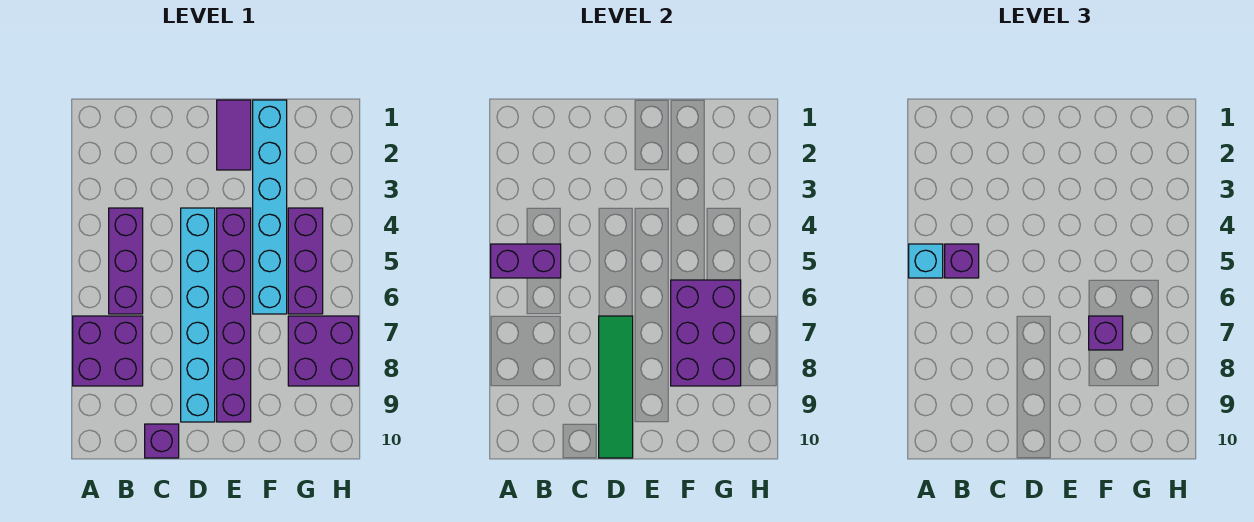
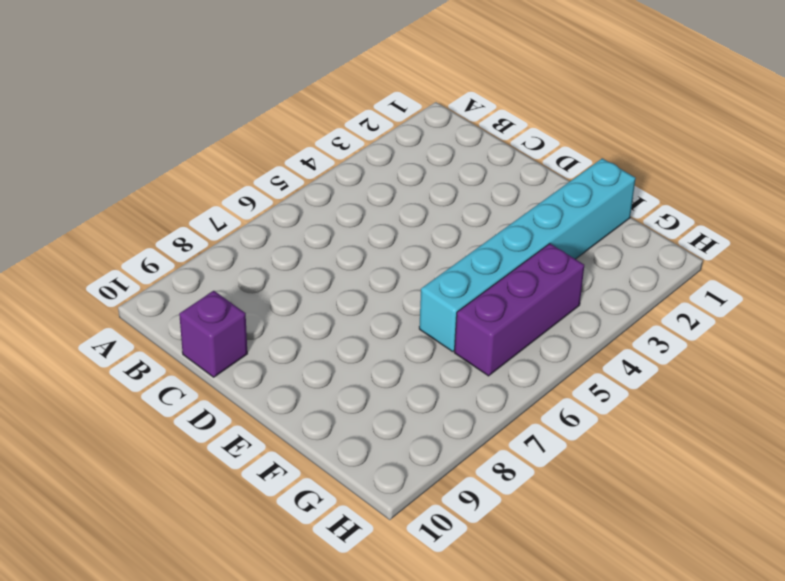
none -> purple 2x2 brick [73,316,143,386]
none -> purple 1x3 brick [109,208,143,314]
none -> cyan 1x6 brick [181,208,215,422]

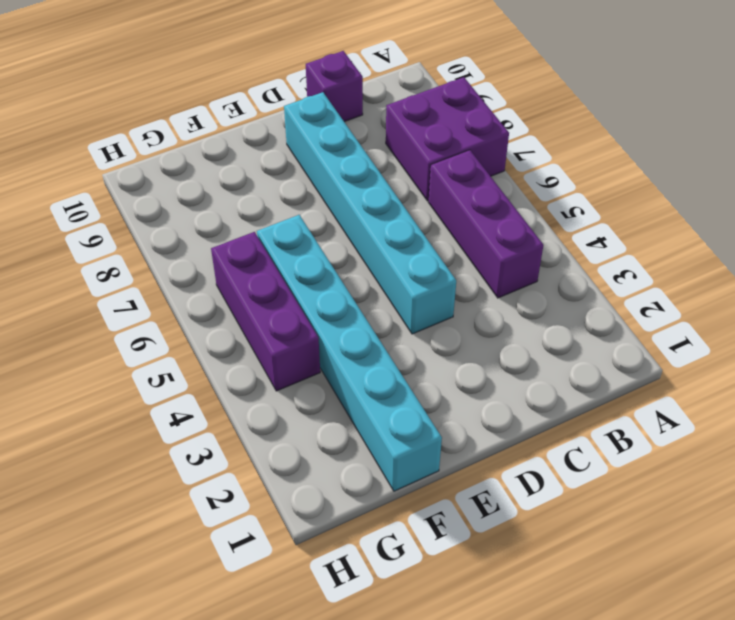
none -> purple 1x2 tile [217,100,251,170]
none -> purple 1x6 brick [217,208,251,422]
none -> purple 2x2 brick [288,316,359,386]

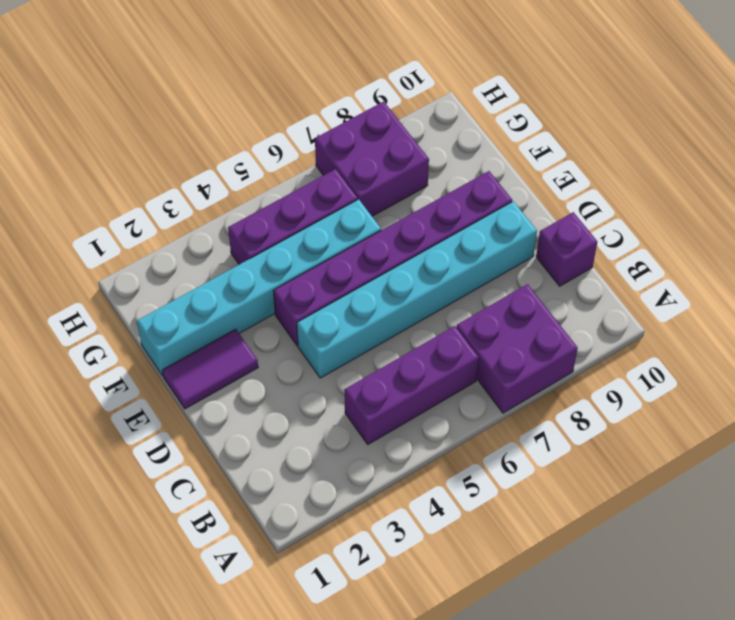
none -> purple 1x2 brick [491,244,561,278]
none -> green 1x4 tile [599,316,633,458]
none -> purple 2x3 brick [671,280,741,386]

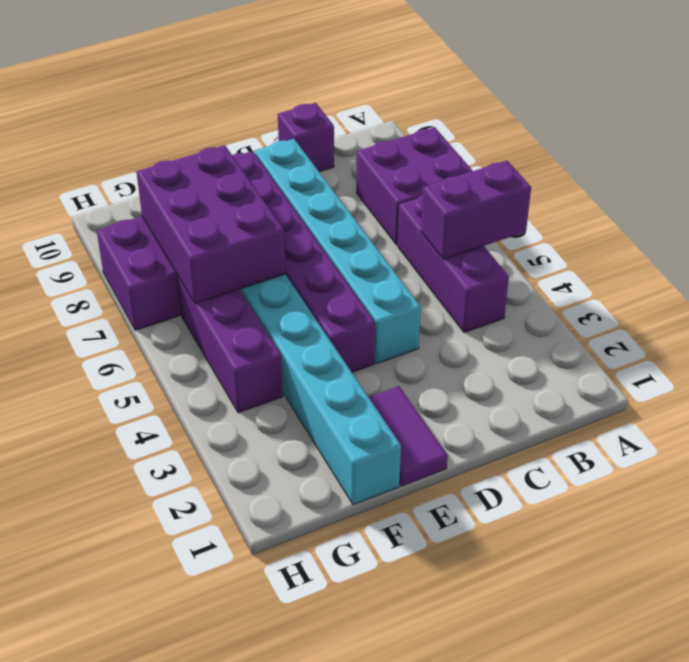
none -> green 1x4 tile [599,316,633,458]
none -> cyan 1x1 brick [909,244,943,278]
none -> purple 1x1 brick [945,244,979,278]

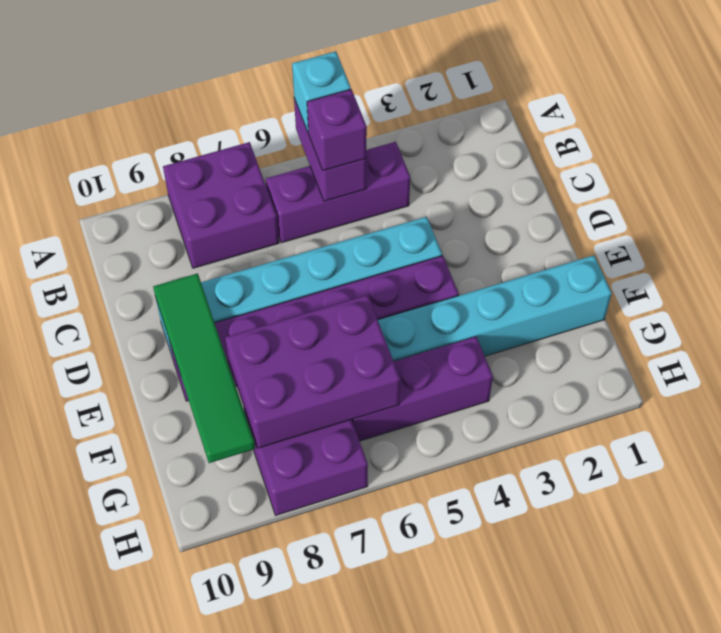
green 1x4 tile [153,273,255,463] -> green 1x4 tile turned to [599,316,633,458]
none -> purple 1x1 brick [145,424,179,458]
none -> purple 1x2 tile [217,100,251,170]
none -> purple 1x1 brick [1089,316,1123,350]

